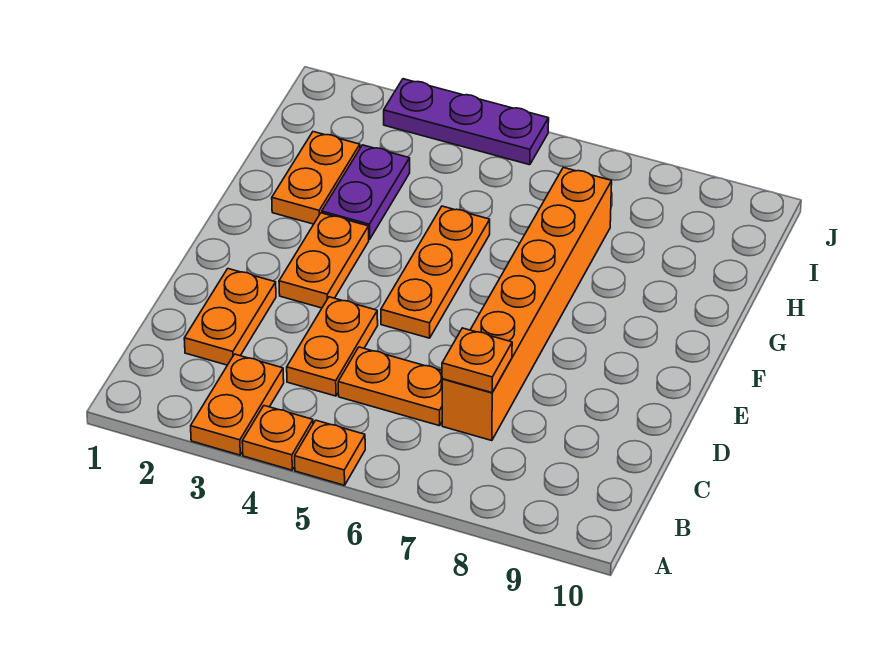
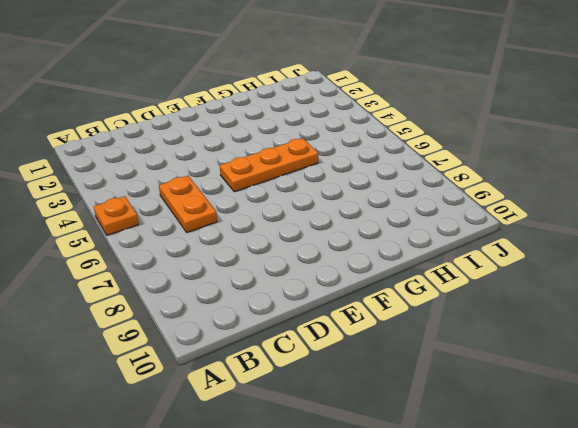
none -> orange 1x2 plate [191,354,284,455]
none -> orange 1x1 plate [242,406,313,470]
none -> orange 1x2 plate [184,269,276,365]

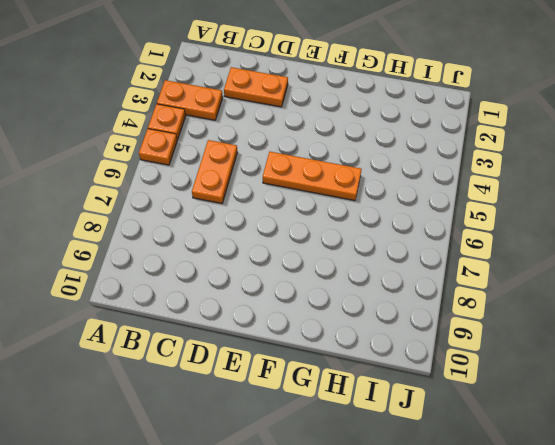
none -> orange 1x2 plate [287,297,378,396]
none -> orange 1x6 brick [442,167,612,441]
none -> orange 1x2 plate [279,213,369,308]

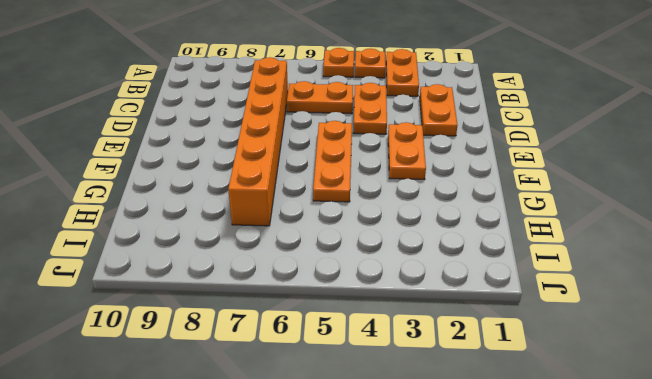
none -> orange 1x2 plate [272,132,360,224]
none -> purple 1x2 plate [322,145,410,240]
none -> purple 1x3 plate [384,79,549,165]

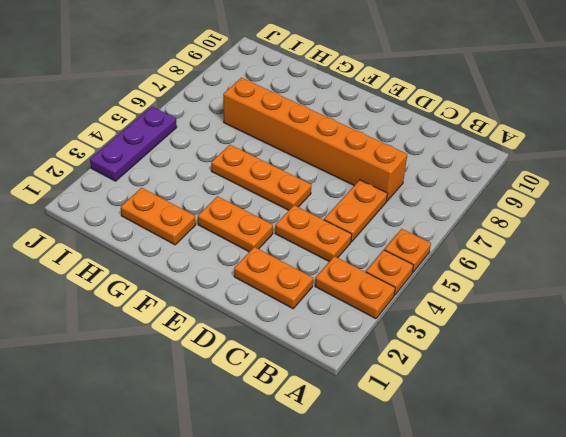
none -> purple 1x2 plate [322,145,410,240]
none -> orange 1x1 plate [442,328,512,393]

